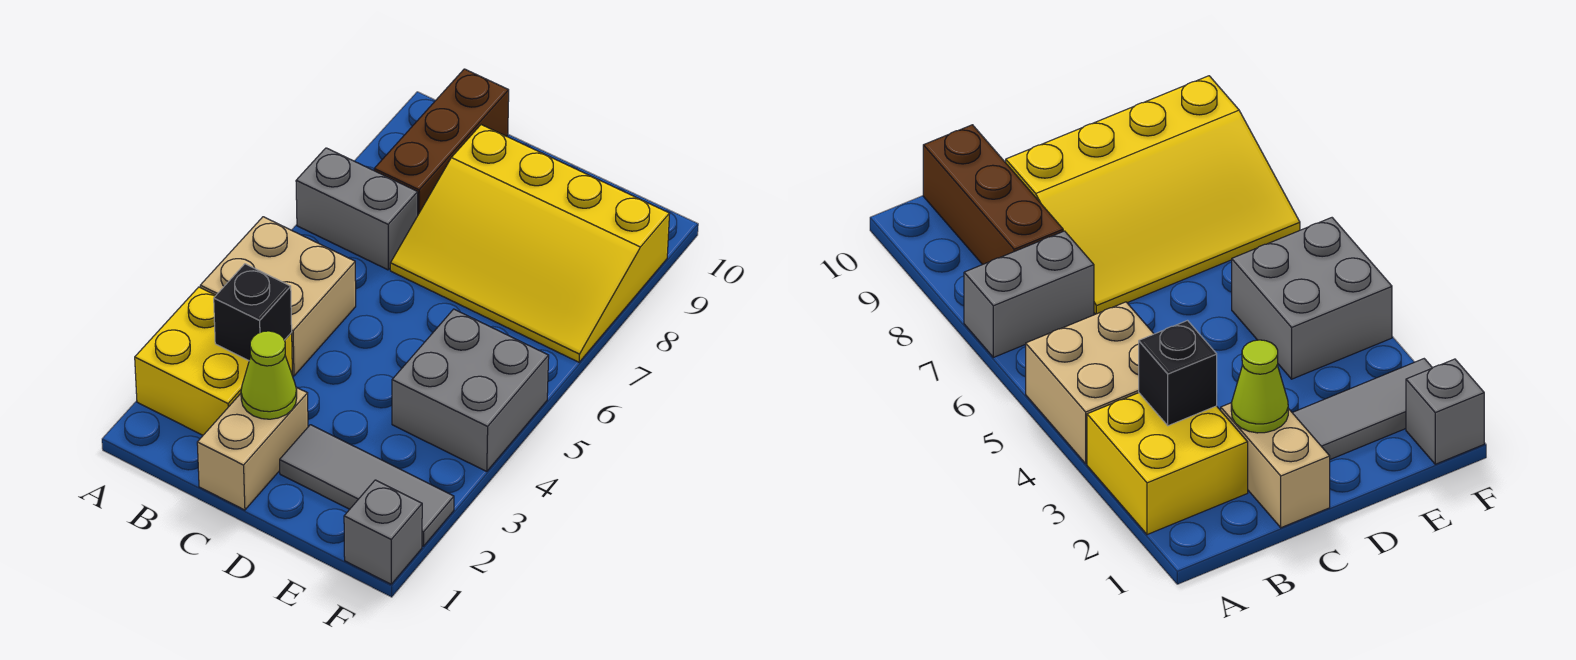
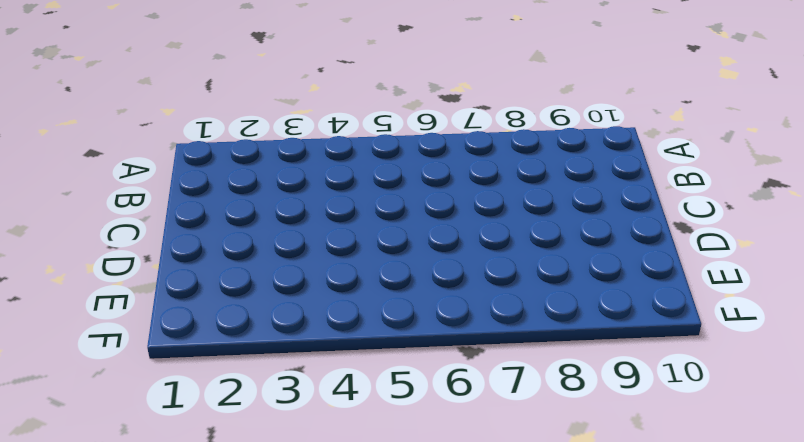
none -> yellow 2x2 brick [135,287,292,435]
none -> tan 2x2 brick [200,217,356,376]

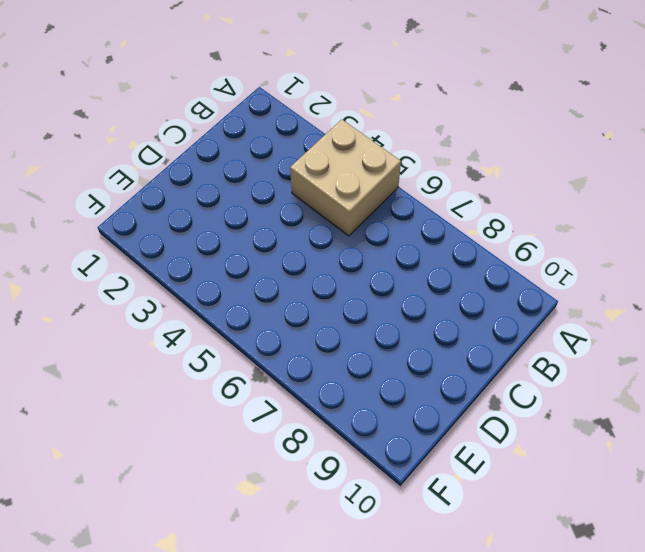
none -> yellow 2x2 brick [135,287,292,435]
none -> grey 1x2 brick [296,148,418,270]

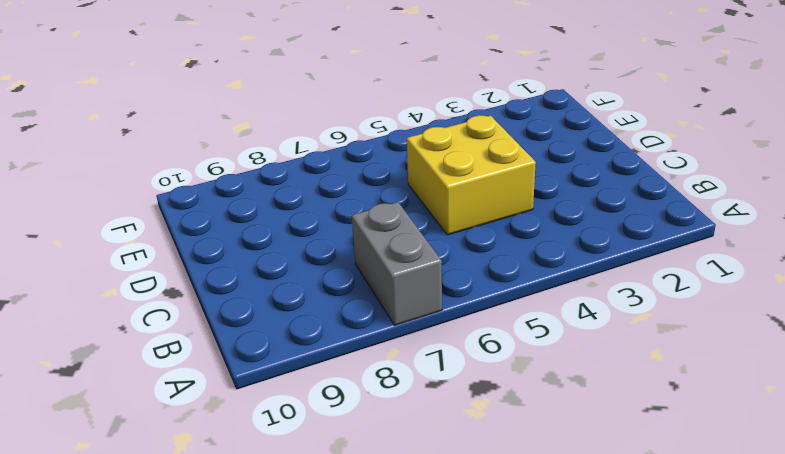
yellow 2x2 brick [407,115,536,235] -> yellow 2x2 brick moved to [135,287,292,435]
none -> tan 2x2 brick [200,217,356,376]
none -> brown 1x3 brick [374,69,509,214]

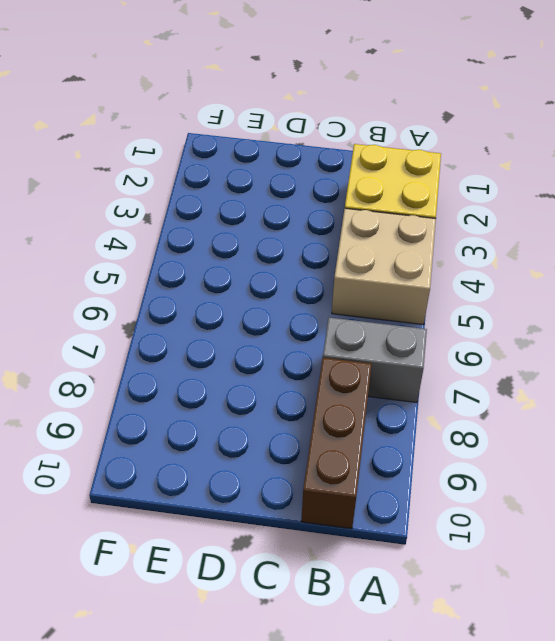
none -> tan 1x2 brick [197,387,308,510]
none -> yellow 3x4 slope [390,125,670,362]

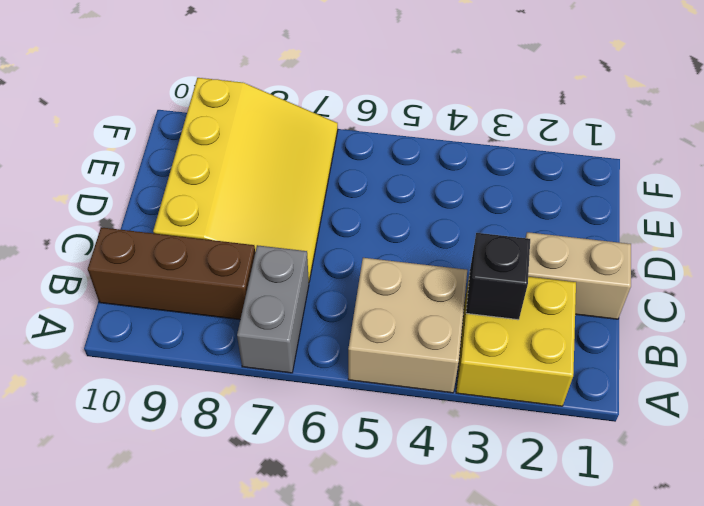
none -> grey 1x3 tile [280,425,454,546]
none -> grey 2x2 brick [392,309,549,472]

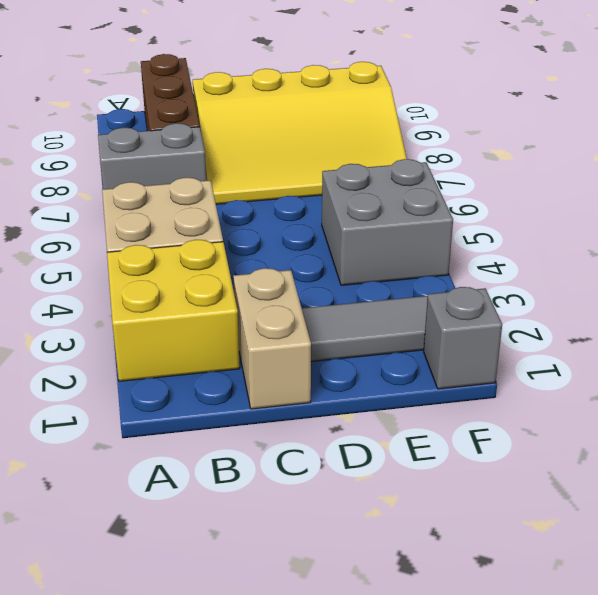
none -> black 1x1 brick [214,264,292,361]
none -> lime 1x1 cone [241,331,297,419]

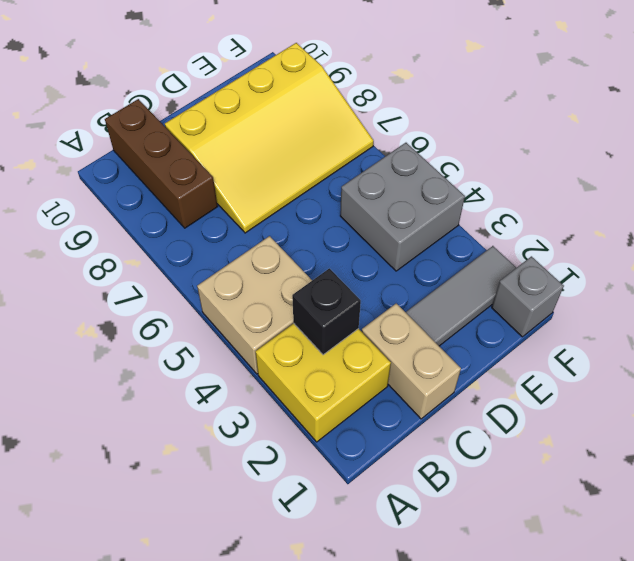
none -> grey 1x2 brick [296,148,418,270]
none -> lime 1x1 cone [241,331,297,419]

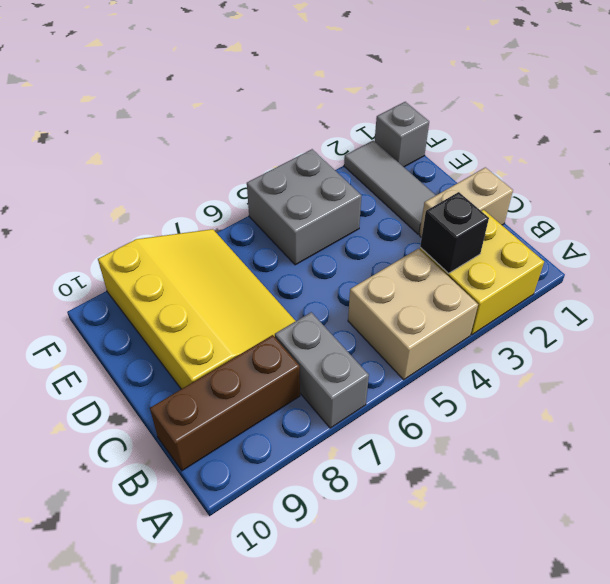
none -> lime 1x1 cone [241,331,297,419]

